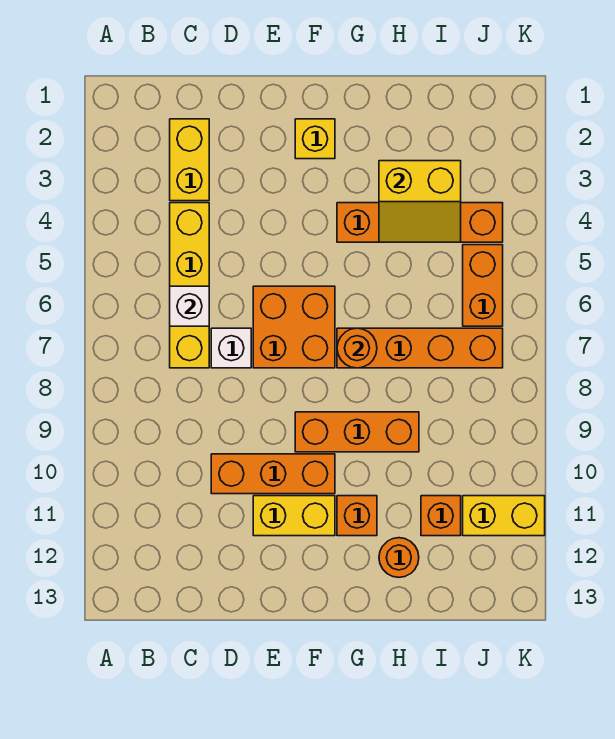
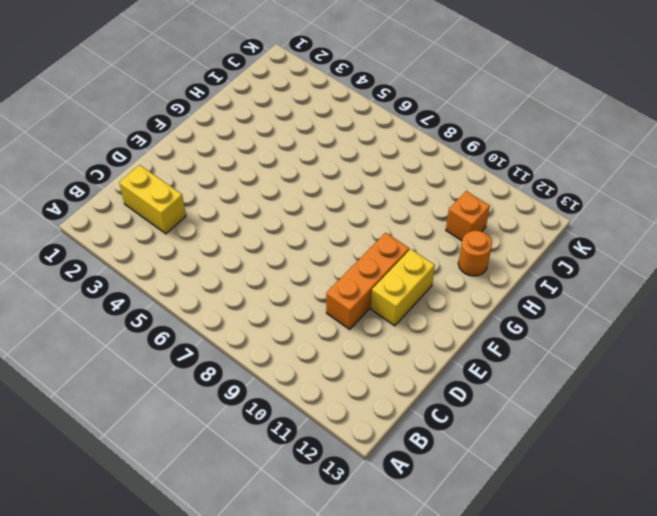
none -> yellow 1x4 brick [170,203,209,368]
none -> white 1x1 brick [211,328,251,368]
none -> orange 2x2 brick [253,286,335,368]

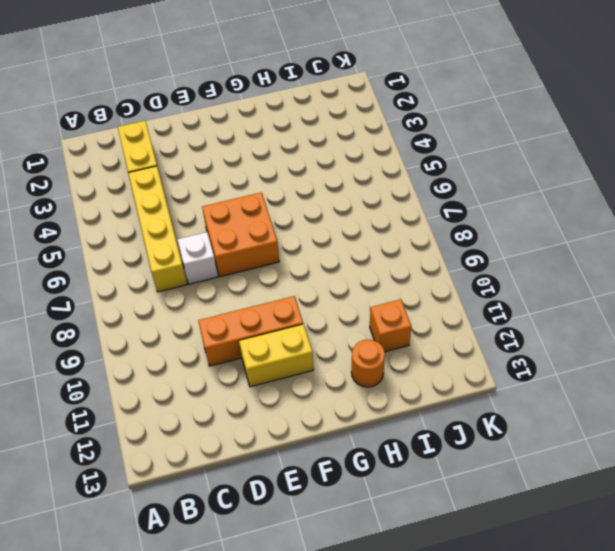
none -> yellow 1x1 brick [295,119,335,159]
none -> orange 1x3 brick [295,412,419,452]
none -> orange 1x4 brick [337,203,503,242]

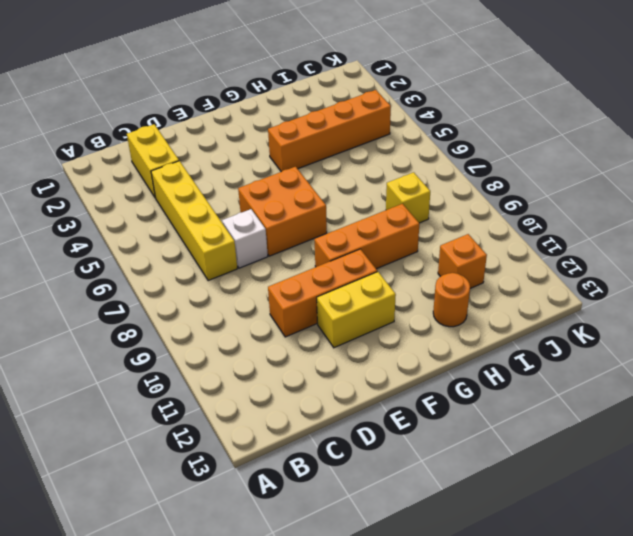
yellow 1x1 brick [386,172,430,223] -> yellow 1x1 brick moved to [295,119,335,159]
none -> orange 1x4 brick [337,328,503,368]
none -> orange 1x1 brick [337,496,377,536]
none -> orange 1x2 brick [463,245,503,326]

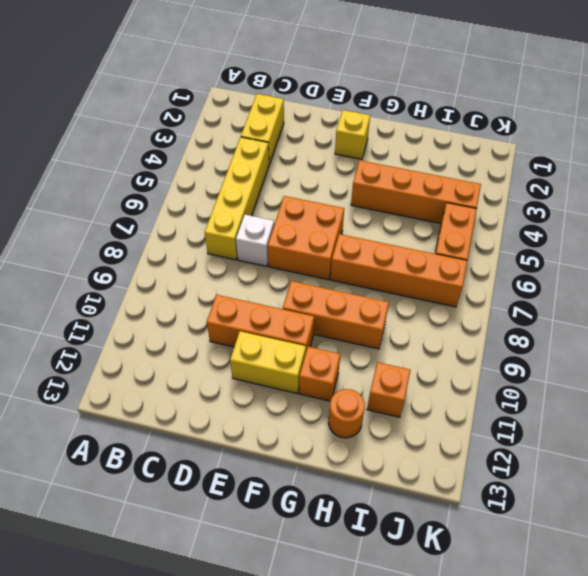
none -> yellow 1x2 brick [463,496,545,536]
none -> white 1x1 brick [170,286,209,326]
none -> orange 1x1 round brick [337,328,377,368]

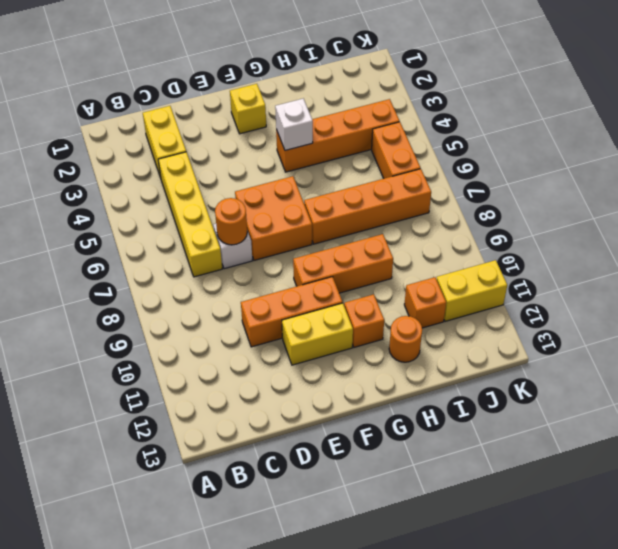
orange 1x1 round brick [215,198,247,245] -> orange 1x1 round brick moved to [337,328,377,368]
white 1x1 brick [275,99,313,150] -> white 1x1 brick moved to [170,286,209,326]
none -> yellow 2x2 slope [379,161,461,242]

